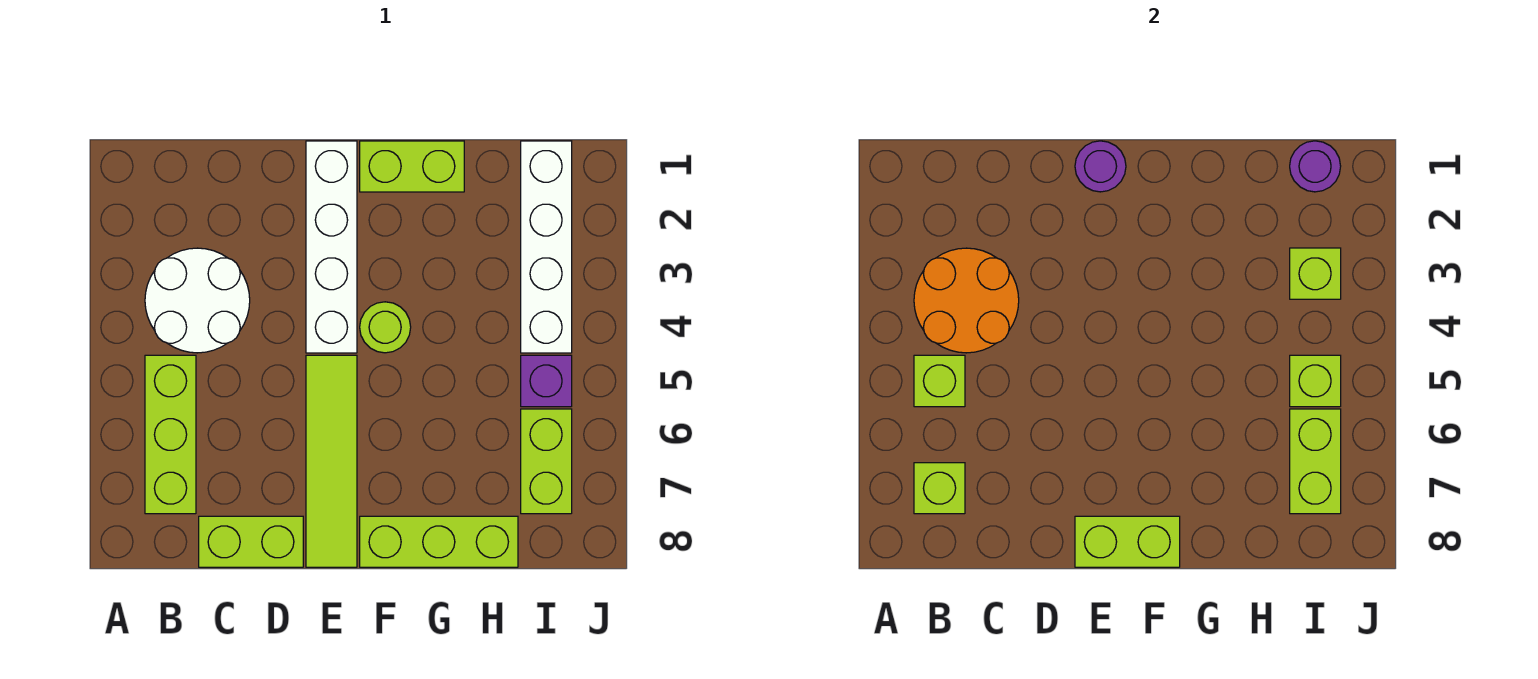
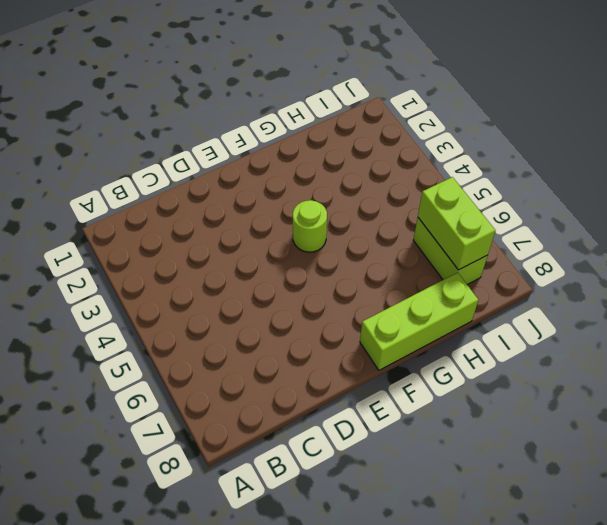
none -> white 2x2 round brick [145,248,250,353]
none -> lime 1x3 brick [145,355,196,514]
none -> lime 1x2 brick [199,516,303,567]

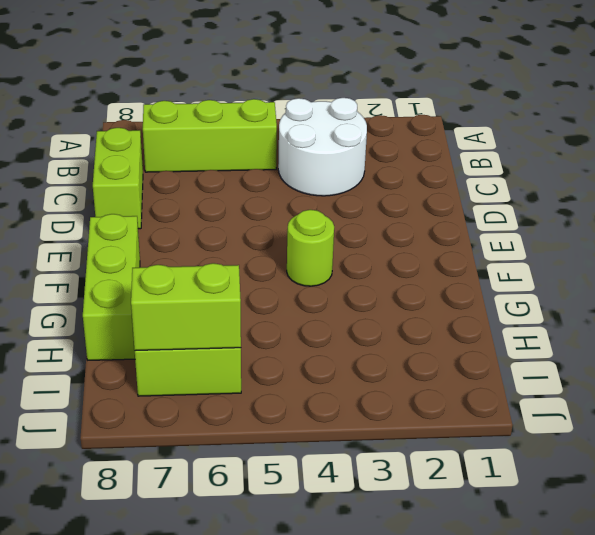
none -> white 1x4 brick [306,141,357,353]
none -> lime 1x4 tile [306,355,357,567]
none -> lime 1x2 brick [360,141,464,192]

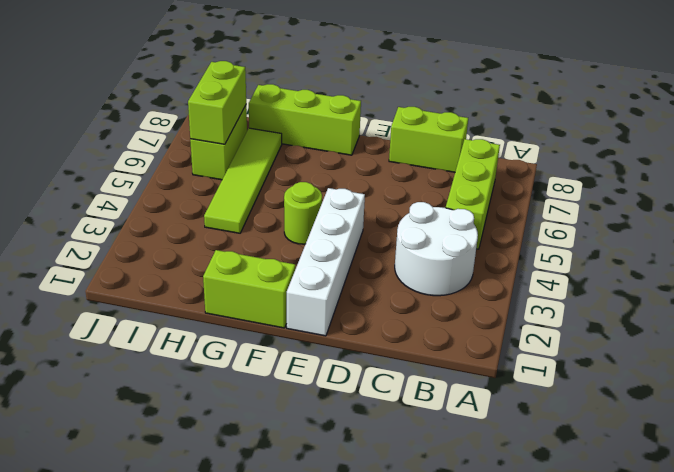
lime 1x4 tile [204,128,282,233] -> lime 1x4 tile moved to [306,355,357,567]
none -> white 1x4 brick [521,141,572,353]
none -> purple 1x1 brick [521,355,572,407]
none -> orange 2x2 round brick [914,248,1019,353]

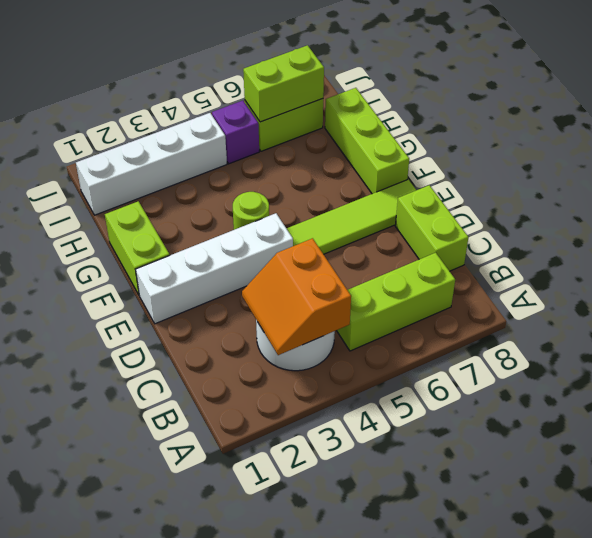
orange 2x2 slope [242,238,351,355] -> orange 2x2 round brick [914,248,1019,353]
none -> lime 1x1 brick [914,355,965,407]
none -> lime 1x1 brick [914,463,965,514]
none -> purple 1x1 round brick [1075,141,1126,192]

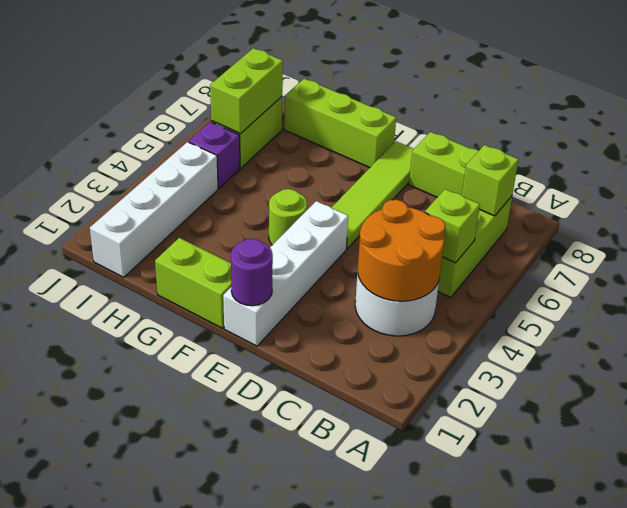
none -> lime 1x2 brick [1075,516,1180,567]
none -> purple 1x1 round brick [1290,141,1341,192]
none -> lime 1x1 brick [1290,248,1341,299]

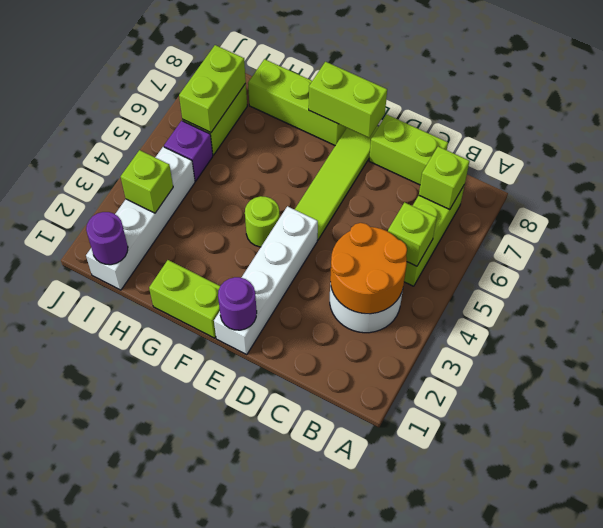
none -> lime 1x1 brick [1290,355,1341,407]

